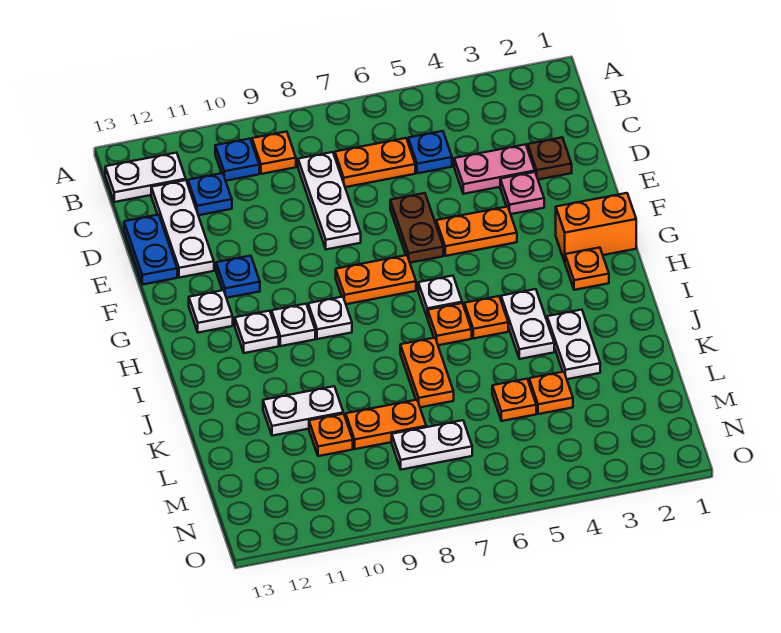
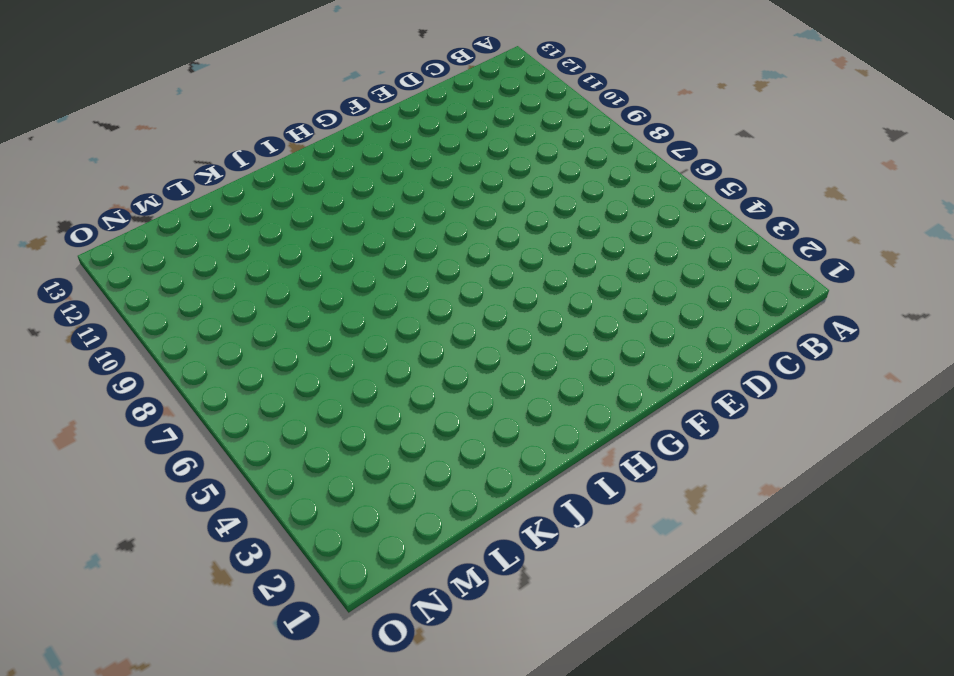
none -> orange 1x1 plate [252,132,296,174]
none -> blue 1x1 plate [215,139,259,181]
none -> white 1x2 plate [105,153,186,202]
none -> blue 1x1 plate [408,131,452,173]

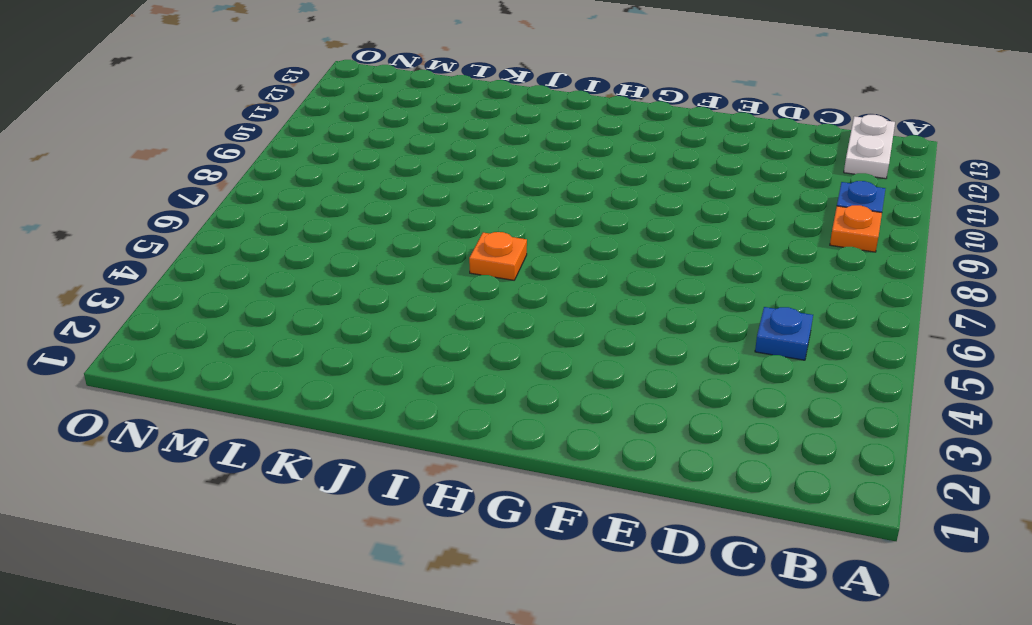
none -> orange 1x2 plate [335,138,415,187]
none -> white 1x3 plate [298,152,361,249]
none -> blue 1x1 plate [188,173,232,215]
none -> white 1x3 plate [151,180,214,278]

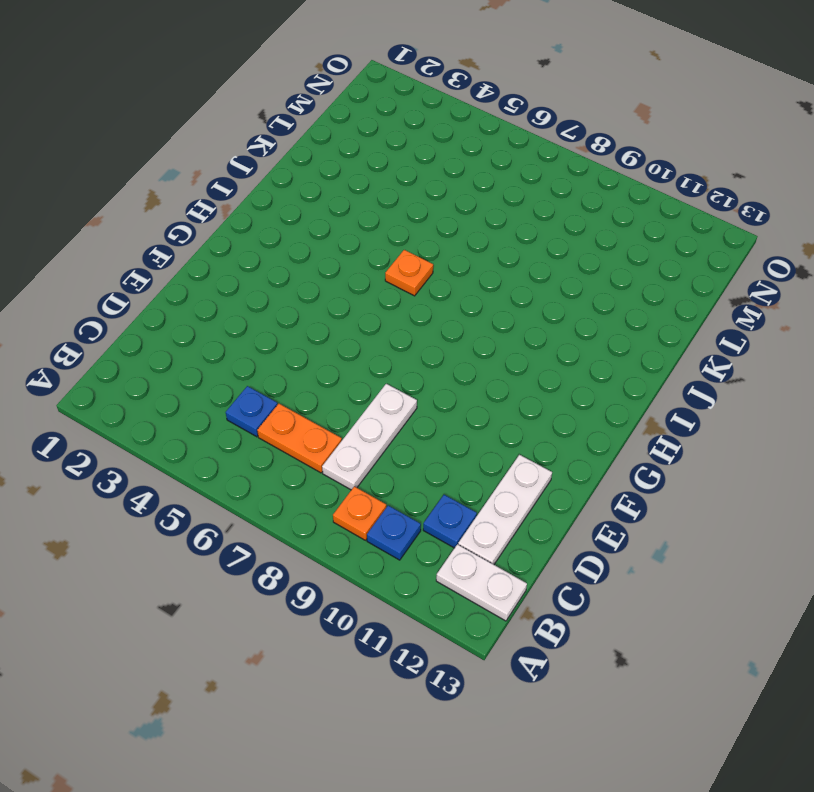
none -> brown 1x1 plate [528,138,572,180]
none -> pink 1x2 plate [454,144,535,194]
none -> blue 1x2 plate [124,215,177,285]
none -> pink 1x1 plate [500,172,544,214]

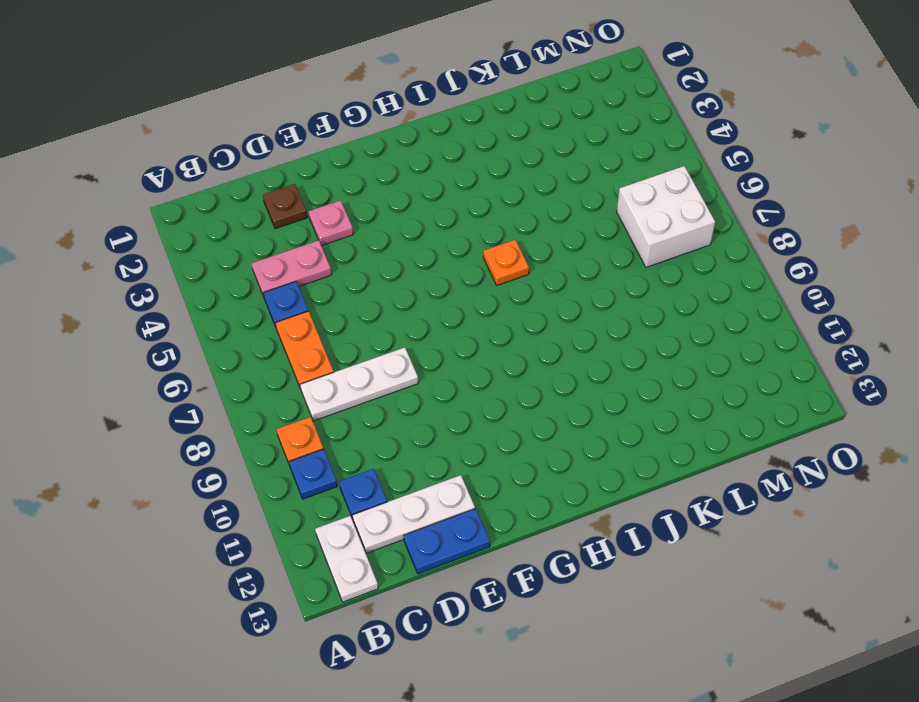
pink 1x2 plate [251,240,332,297] -> pink 1x2 plate turned to [454,144,535,194]
white 2x2 brick [617,166,715,267] -> white 1x2 plate [392,420,472,470]
none -> brown 1x2 plate [390,193,443,263]
none -> orange 1x2 plate [436,207,517,256]
none -> blue 1x1 plate [216,256,260,298]
none -> orange 1x2 brick [556,193,636,262]

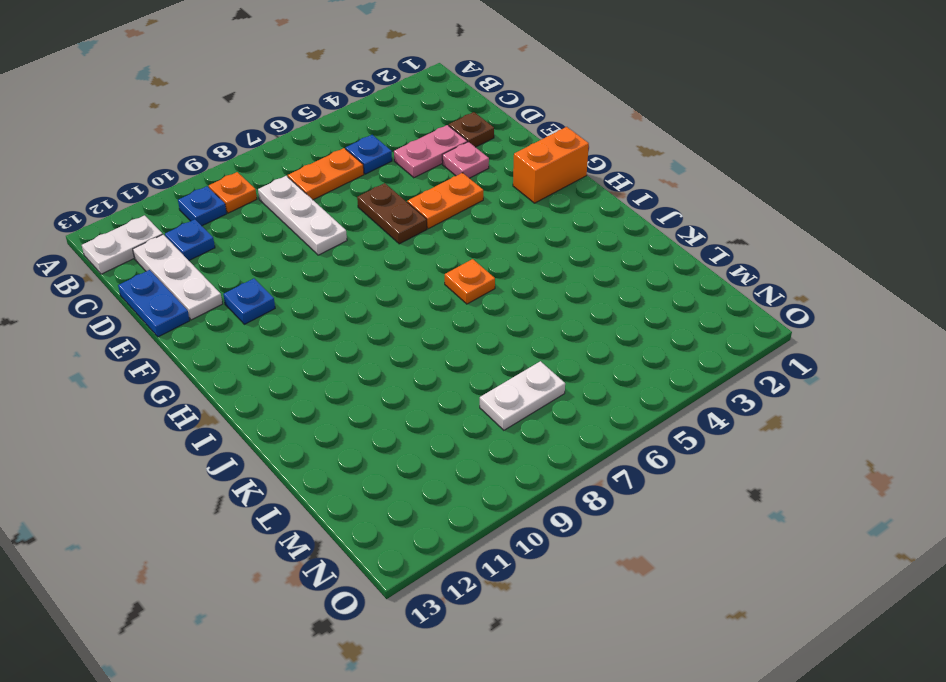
none -> orange 1x2 plate [336,255,416,304]
none -> white 1x1 plate [189,290,233,333]
none -> orange 1x1 plate [565,248,609,290]
none -> white 1x1 plate [418,276,462,318]

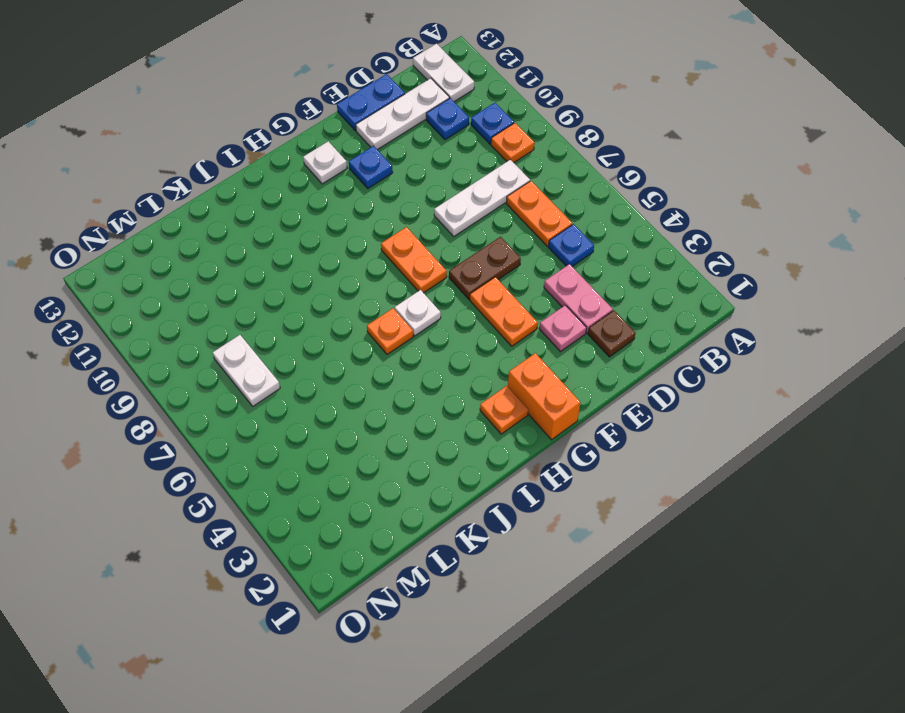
none -> white 1x1 plate [308,297,352,339]
none -> white 1x1 plate [272,304,315,346]
none -> white 1x1 plate [235,311,279,353]
none -> white 1x2 plate [501,289,554,359]

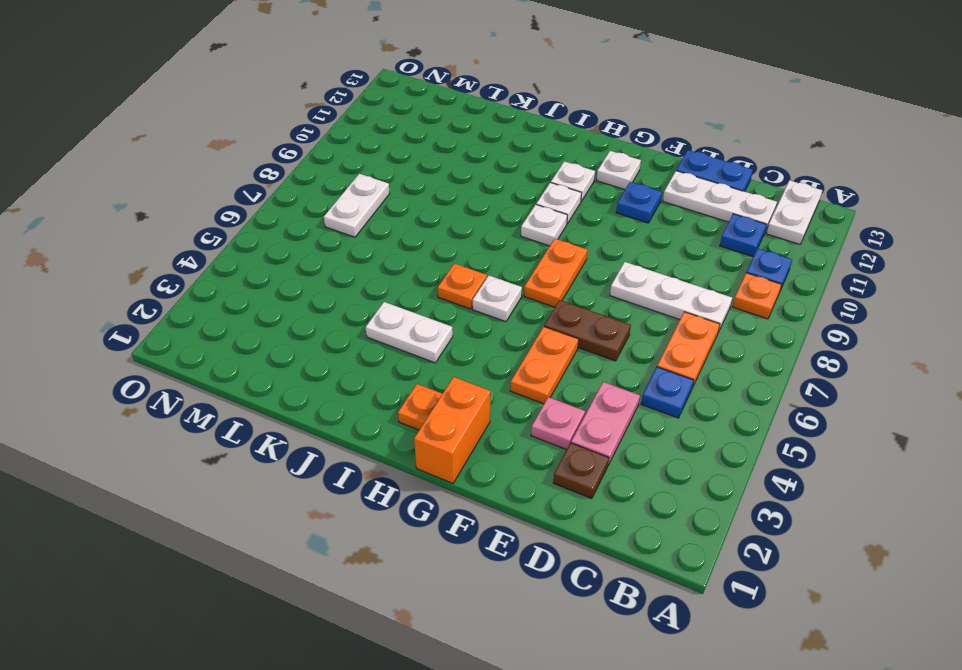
none -> orange 1x1 plate [464,296,508,339]
none -> white 1x2 plate [547,310,600,379]
none -> orange 1x2 plate [400,338,454,407]
none -> white 1x2 plate [263,386,343,436]

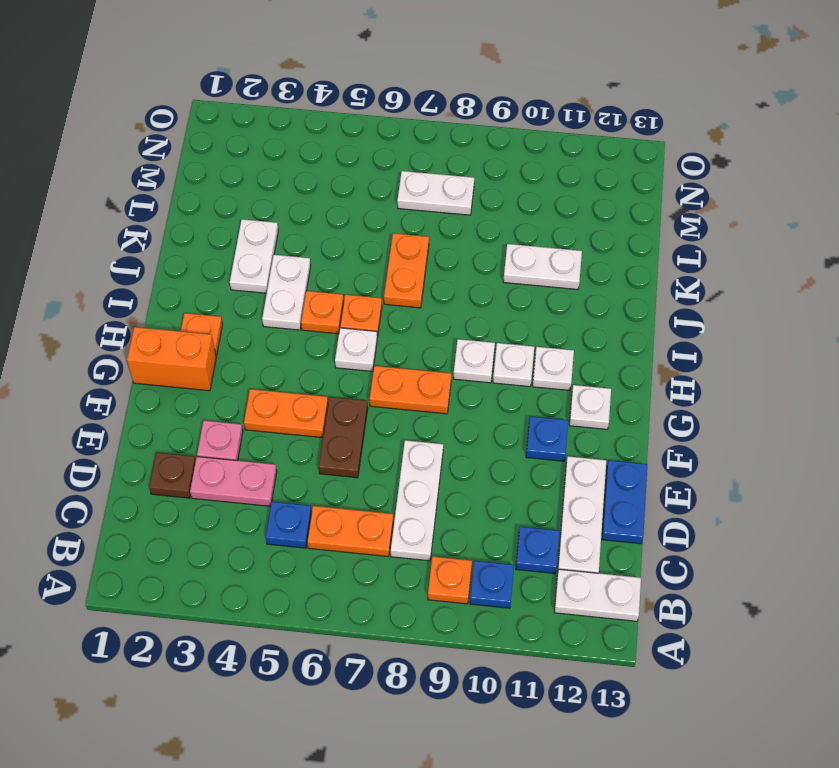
none -> orange 1x1 plate [529,372,573,414]
none -> orange 1x1 plate [492,379,536,421]
none -> orange 1x2 plate [346,400,426,449]
none -> orange 1x1 plate [309,414,353,456]

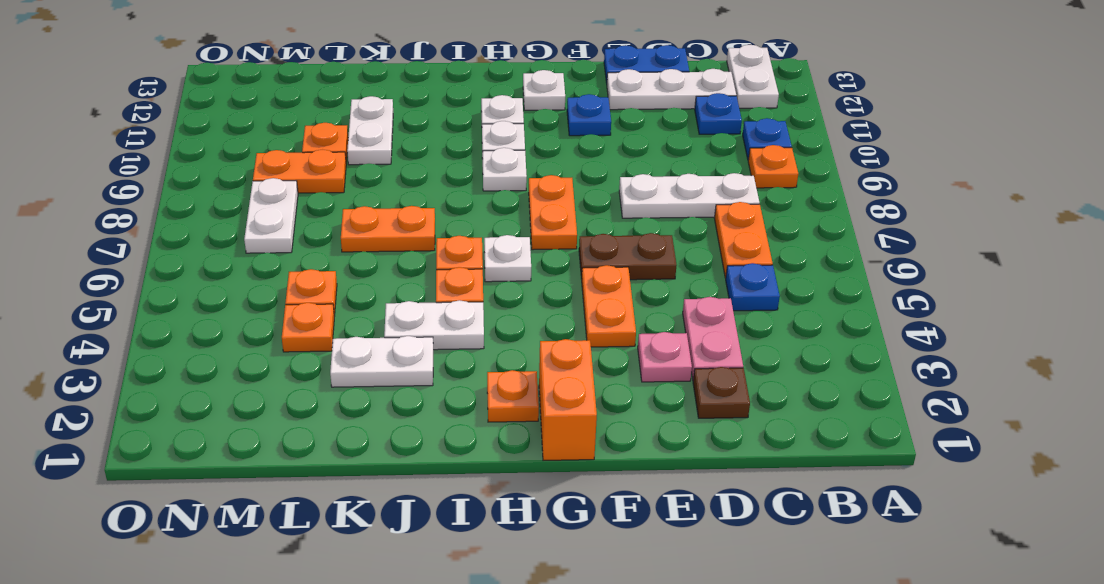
orange 1x2 plate [253,150,346,193] -> orange 1x2 plate turned to [346,400,426,449]

